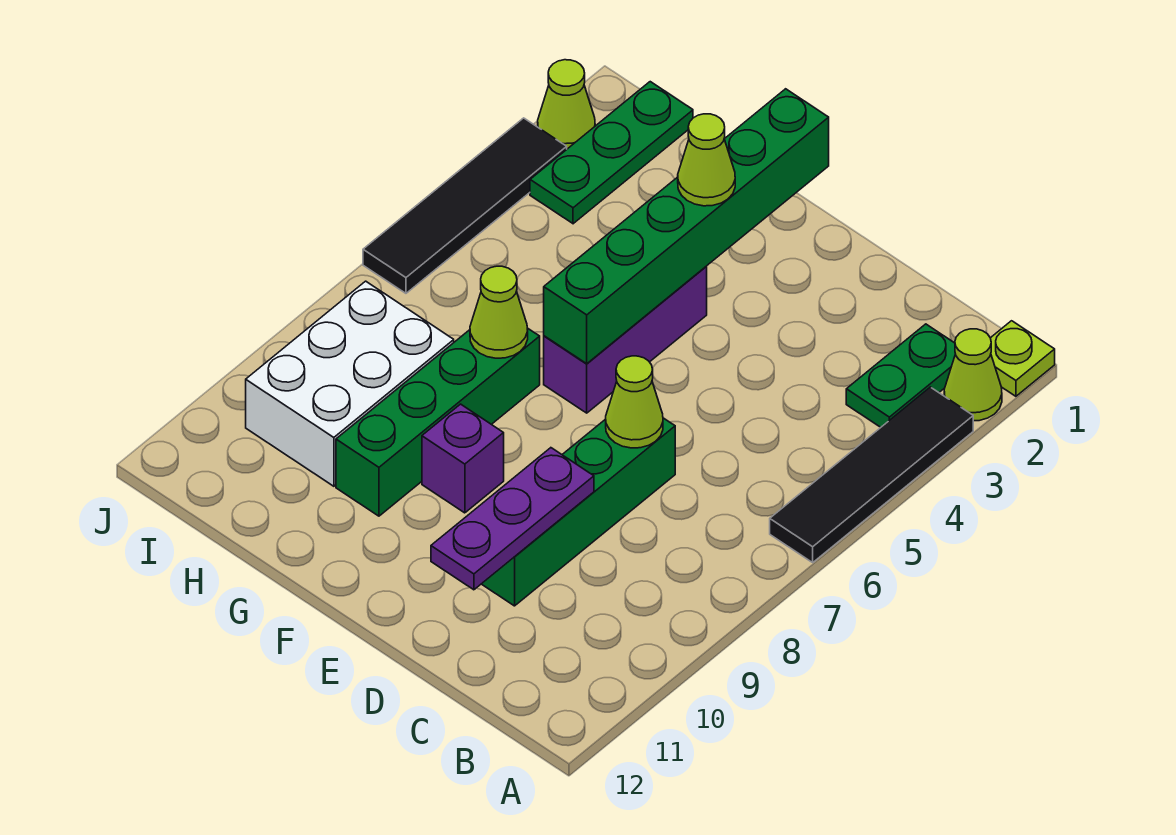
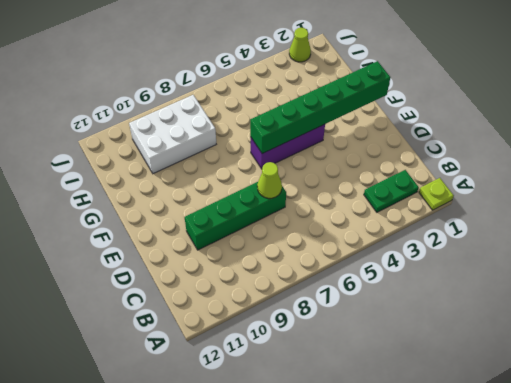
none -> lime 1x1 cone [944,329,1002,421]
none -> black 1x4 tile [770,387,973,562]
none -> purple 1x1 brick [422,404,504,513]

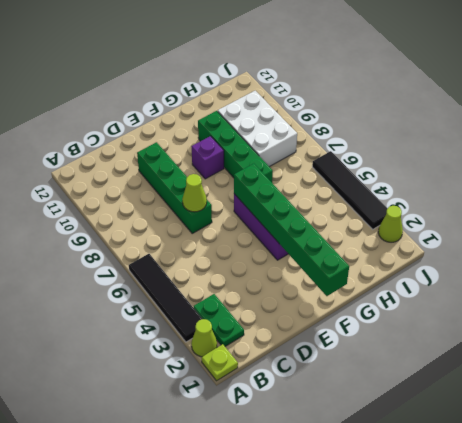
none -> green 1x3 plate [530,82,693,224]
none -> purple 1x3 plate [431,448,594,590]
none -> lime 1x1 cone [470,266,528,358]

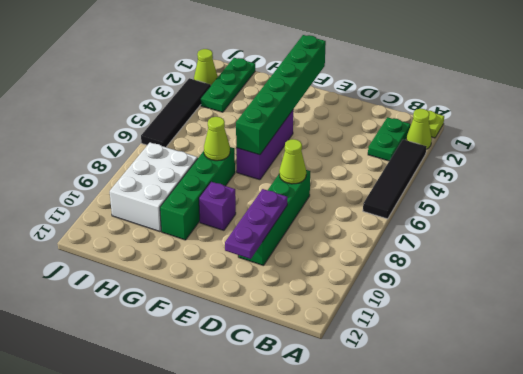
none -> lime 1x1 cone [678,114,735,206]

